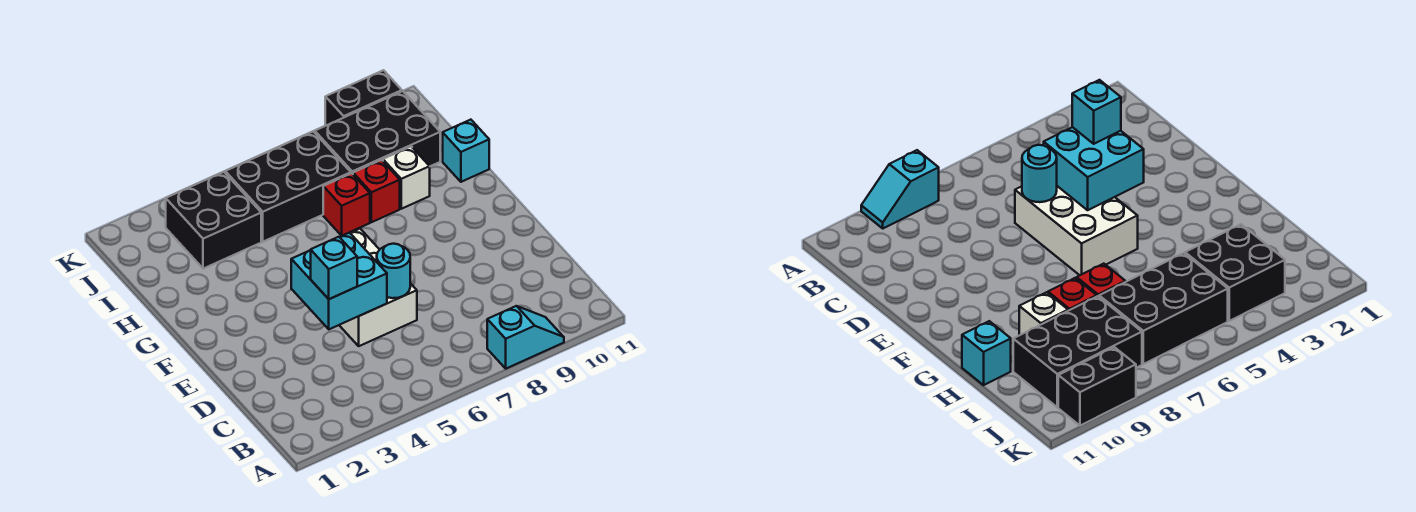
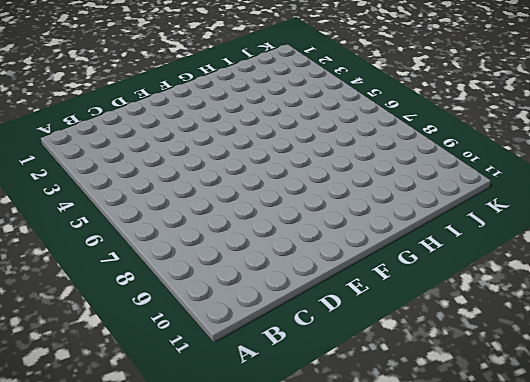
none -> cyan 1x2 slope [487,306,564,369]
none -> white 2x3 brick [339,229,417,346]
none -> red 1x1 brick [323,173,370,236]

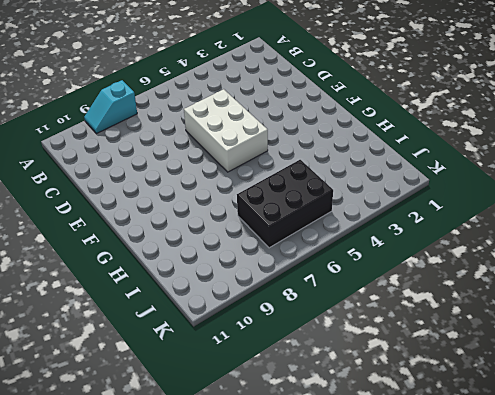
none -> red 1x1 brick [323,173,370,236]
none -> red 1x1 brick [353,160,400,222]
none -> white 1x1 brick [383,146,430,209]

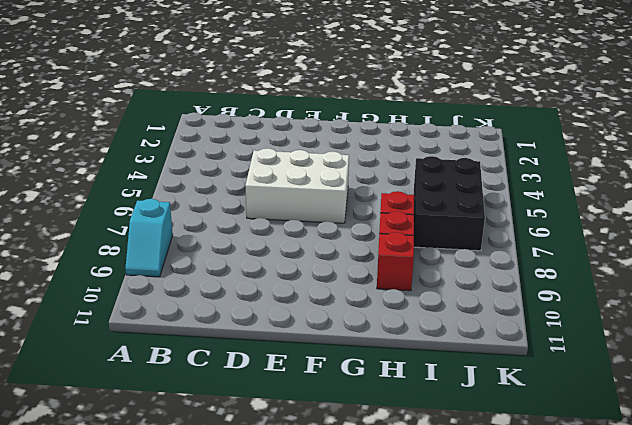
red 1x1 brick [377,232,414,291] -> white 1x1 brick [383,146,430,209]
none -> cyan 1x1 brick [443,120,489,182]
none -> black 2x2 brick [166,172,261,269]
none -> black 2x3 brick [315,91,440,174]

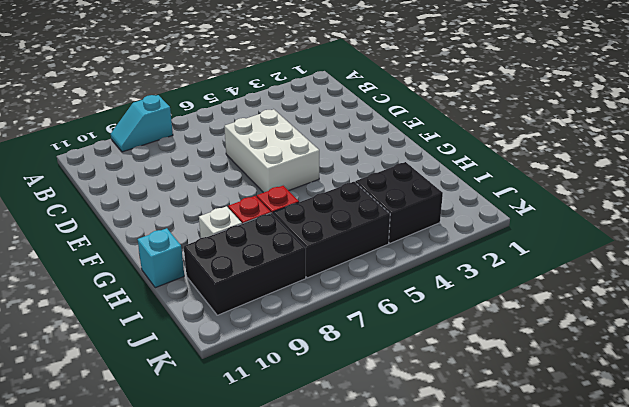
none -> black 1x2 brick [325,70,402,126]
none -> cyan 2x2 brick [291,233,387,329]
none -> cyan 1x1 round brick [377,244,410,298]

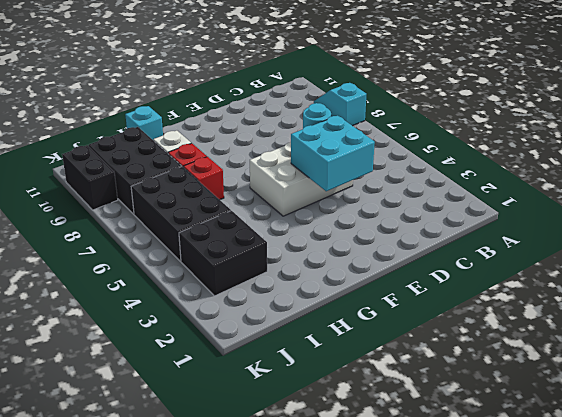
none -> cyan 1x1 brick [311,237,357,299]

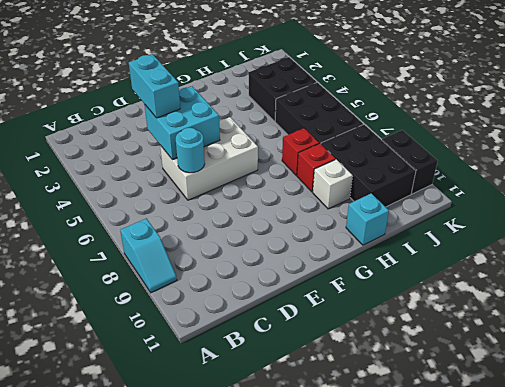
cyan 1x2 brick [129,54,180,118] -> cyan 1x1 brick [311,237,357,299]

